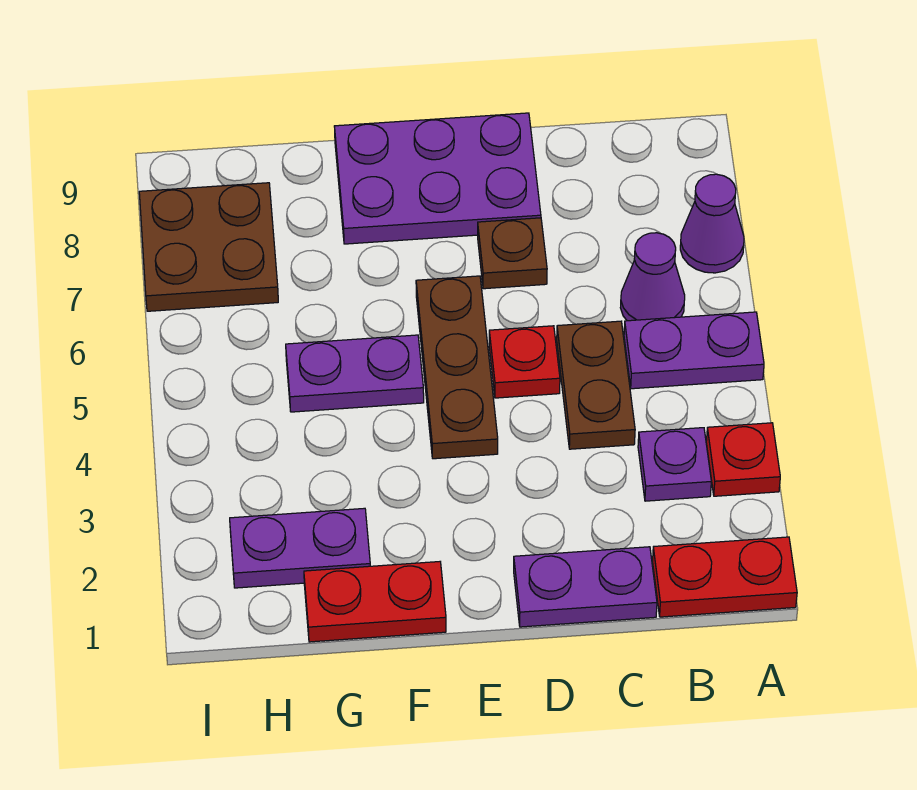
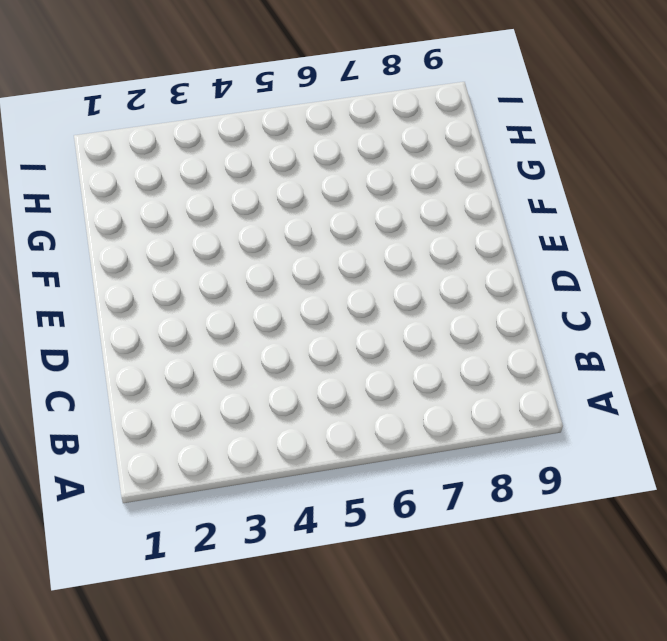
none -> red 1x2 plate [653,537,797,617]
none -> red 1x1 plate [706,423,780,496]
none -> purple 1x2 plate [624,312,764,389]

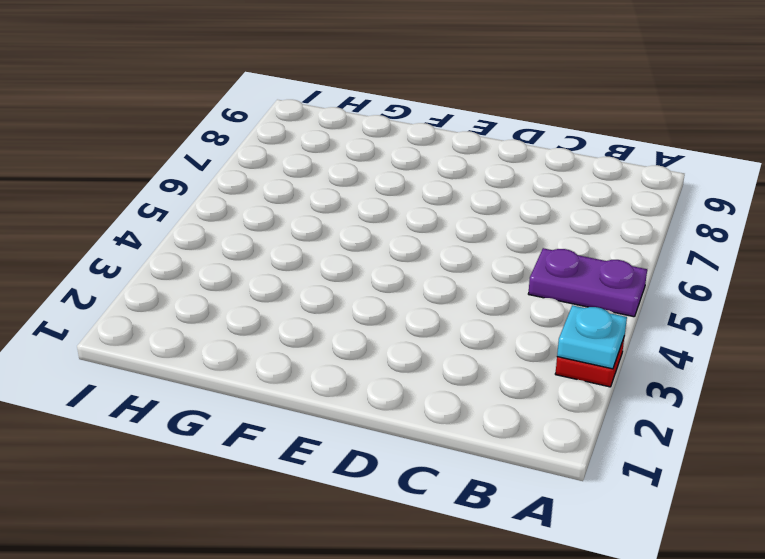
cyan 1x1 plate [557,305,627,369] -> none
none -> red 1x2 plate [653,537,797,617]
none -> purple 1x1 cone [680,174,744,273]
none -> purple 1x1 plate [638,428,711,501]

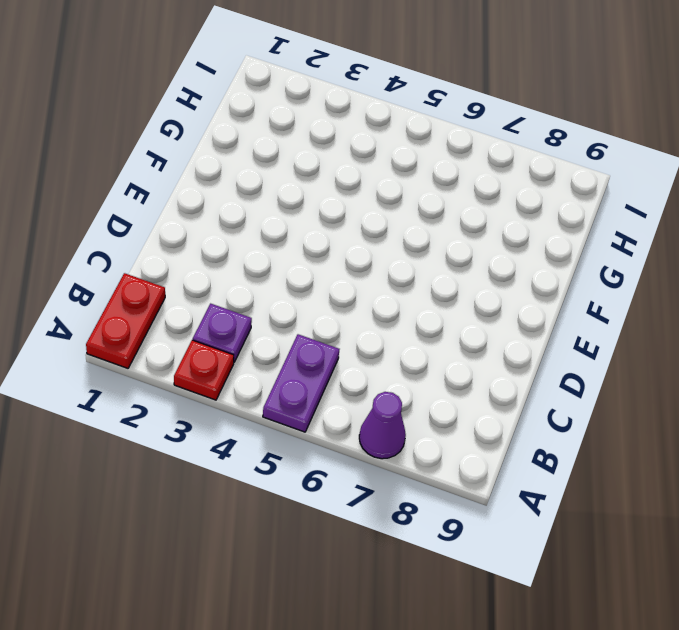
none -> purple 1x1 cone [620,233,685,321]
none -> purple 1x2 plate [514,547,657,627]
none -> brown 1x2 plate [557,321,635,449]

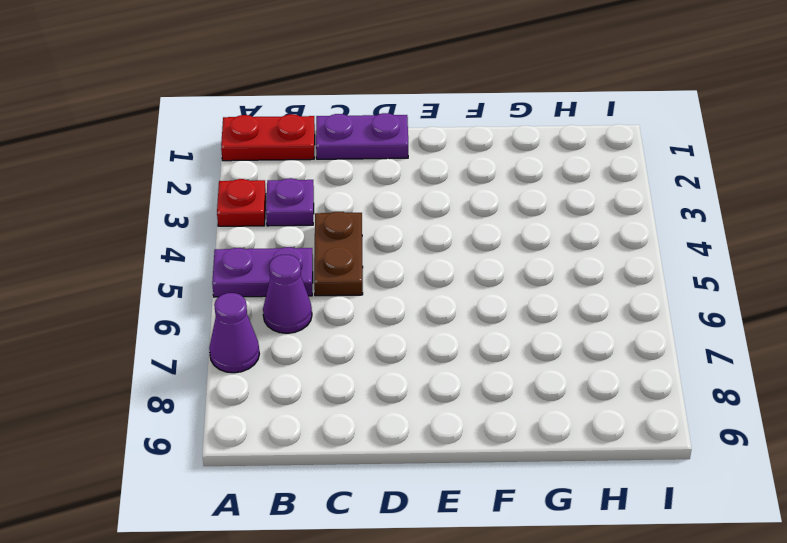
none -> red 1x1 plate [489,326,560,398]
none -> brown 1x1 plate [478,218,547,289]
none -> purple 2x3 plate [334,113,541,244]

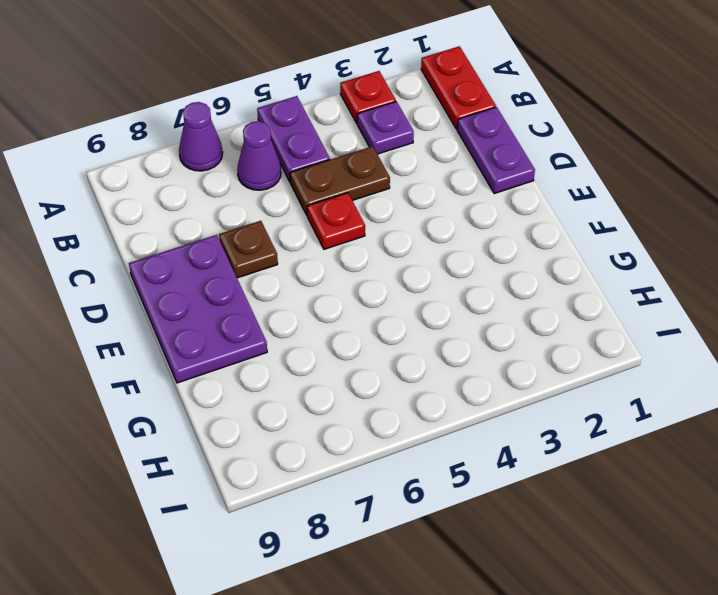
none -> brown 1x3 plate [416,276,498,459]
none -> red 1x2 plate [304,562,446,642]
none -> purple 1x2 plate [286,335,424,412]

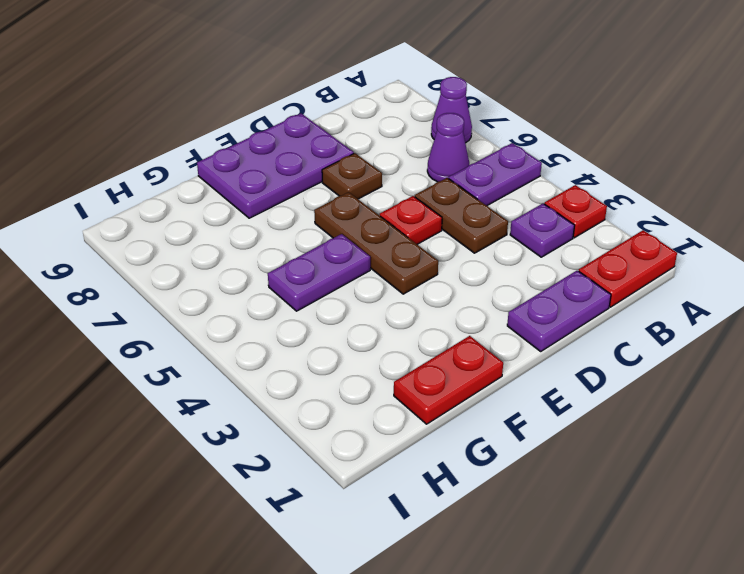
none -> purple 1x2 plate [230,508,370,588]
none -> brown 2x2 plate [139,183,278,311]

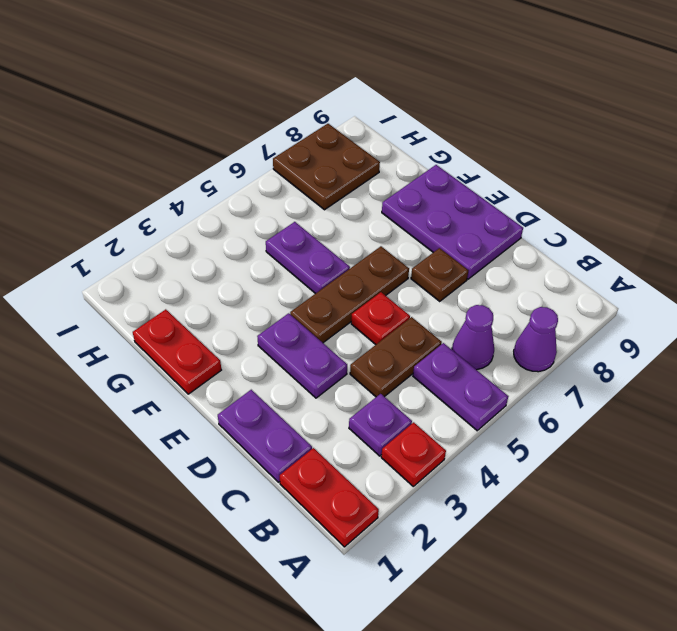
purple 1x2 plate [257,313,347,398] -> purple 1x2 plate moved to [230,508,370,588]

